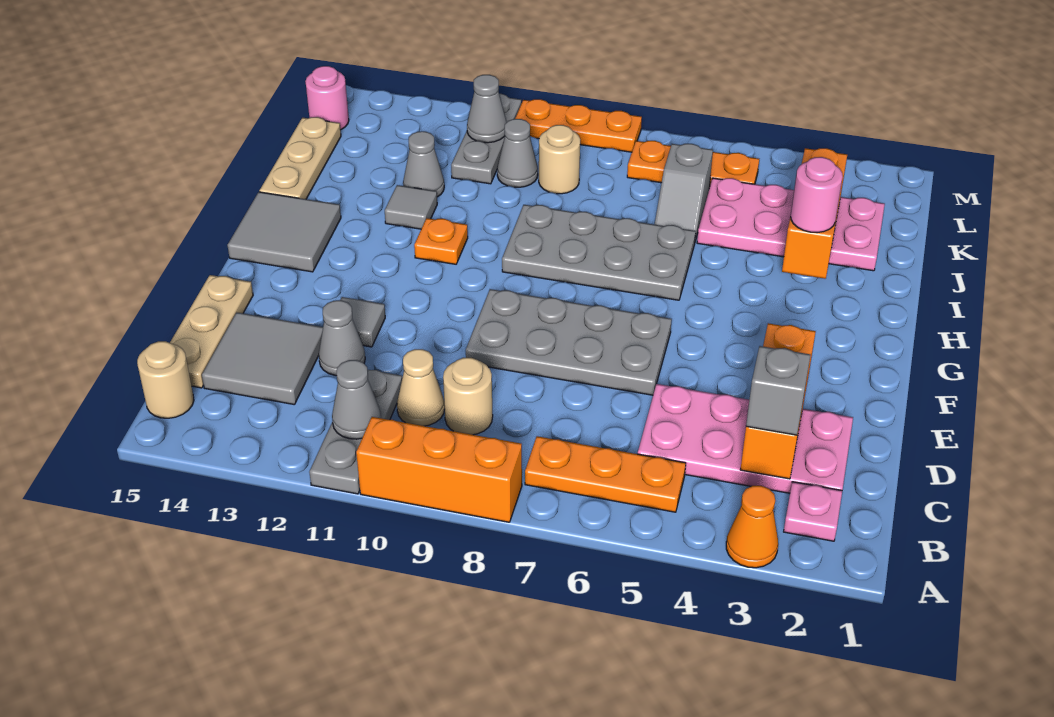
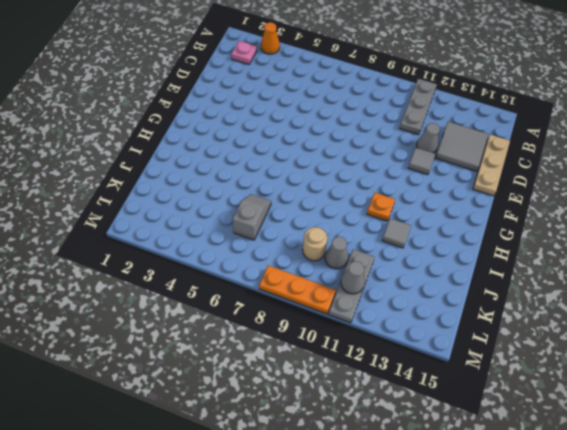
none -> orange 1x3 brick [356,417,522,522]
none -> orange 1x3 plate [525,436,686,512]
none -> tan 1x1 round brick [137,341,194,418]
none -> pink 2x4 plate [638,384,853,493]

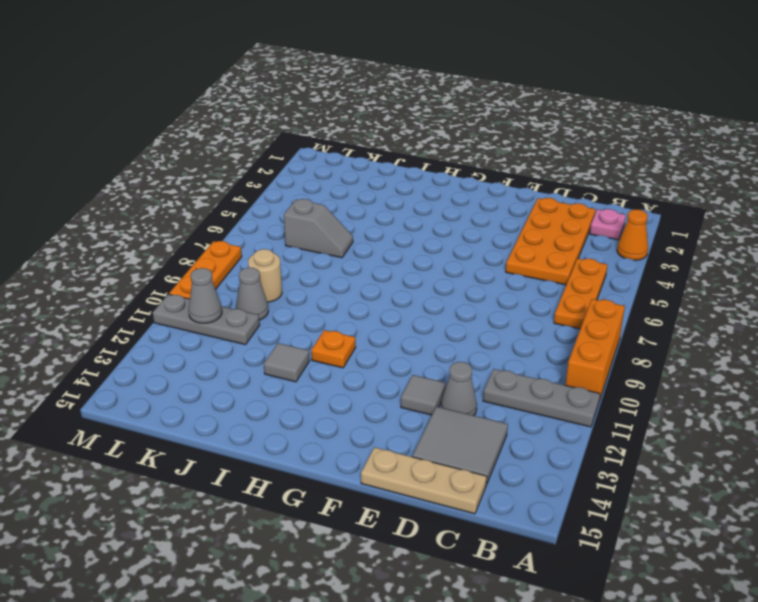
orange 2x4 plate [506,198,595,285] -> pink 2x4 plate [638,384,853,493]
none -> tan 1x1 round brick [137,341,194,418]
none -> tan 1x1 round brick [443,358,493,435]
none -> tan 1x1 cone [397,349,445,426]
none -> grey 2x4 plate [466,289,672,395]

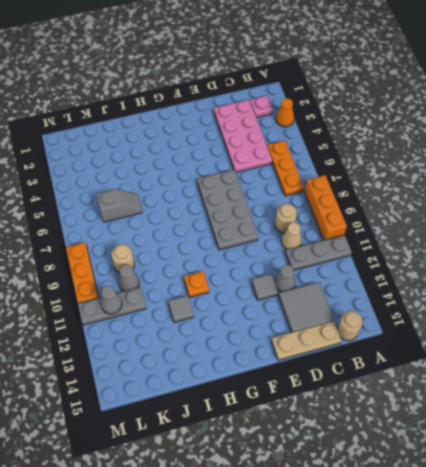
none -> grey 2x2 tile [227,192,341,272]
none -> grey 2x4 plate [502,205,696,300]
none -> tan 1x3 plate [259,117,341,199]
none -> pink 2x4 plate [697,178,885,271]

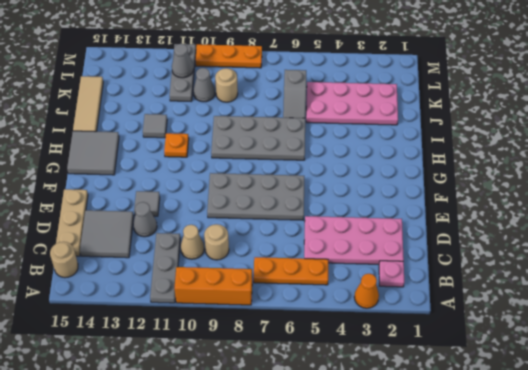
tan 1x3 tile [73,76,103,132] -> tan 1x3 plate [259,117,341,199]
none -> grey 1x1 cone [403,131,444,197]
none -> orange 1x3 plate [627,141,759,188]
none -> pink 1x1 round brick [305,66,349,130]
none -> grey 1x1 cone [332,360,381,439]

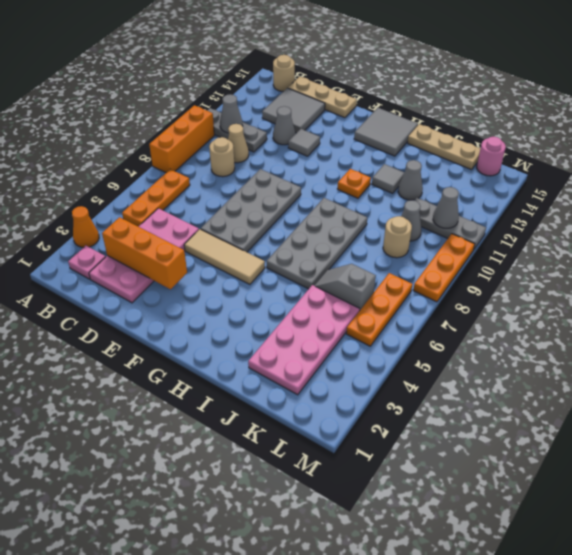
tan 1x3 tile [184,229,265,284] -> none
none -> orange 1x3 brick [782,148,847,279]
none -> grey 1x1 brick [746,346,810,435]
none -> pink 1x1 round brick [791,157,843,233]

